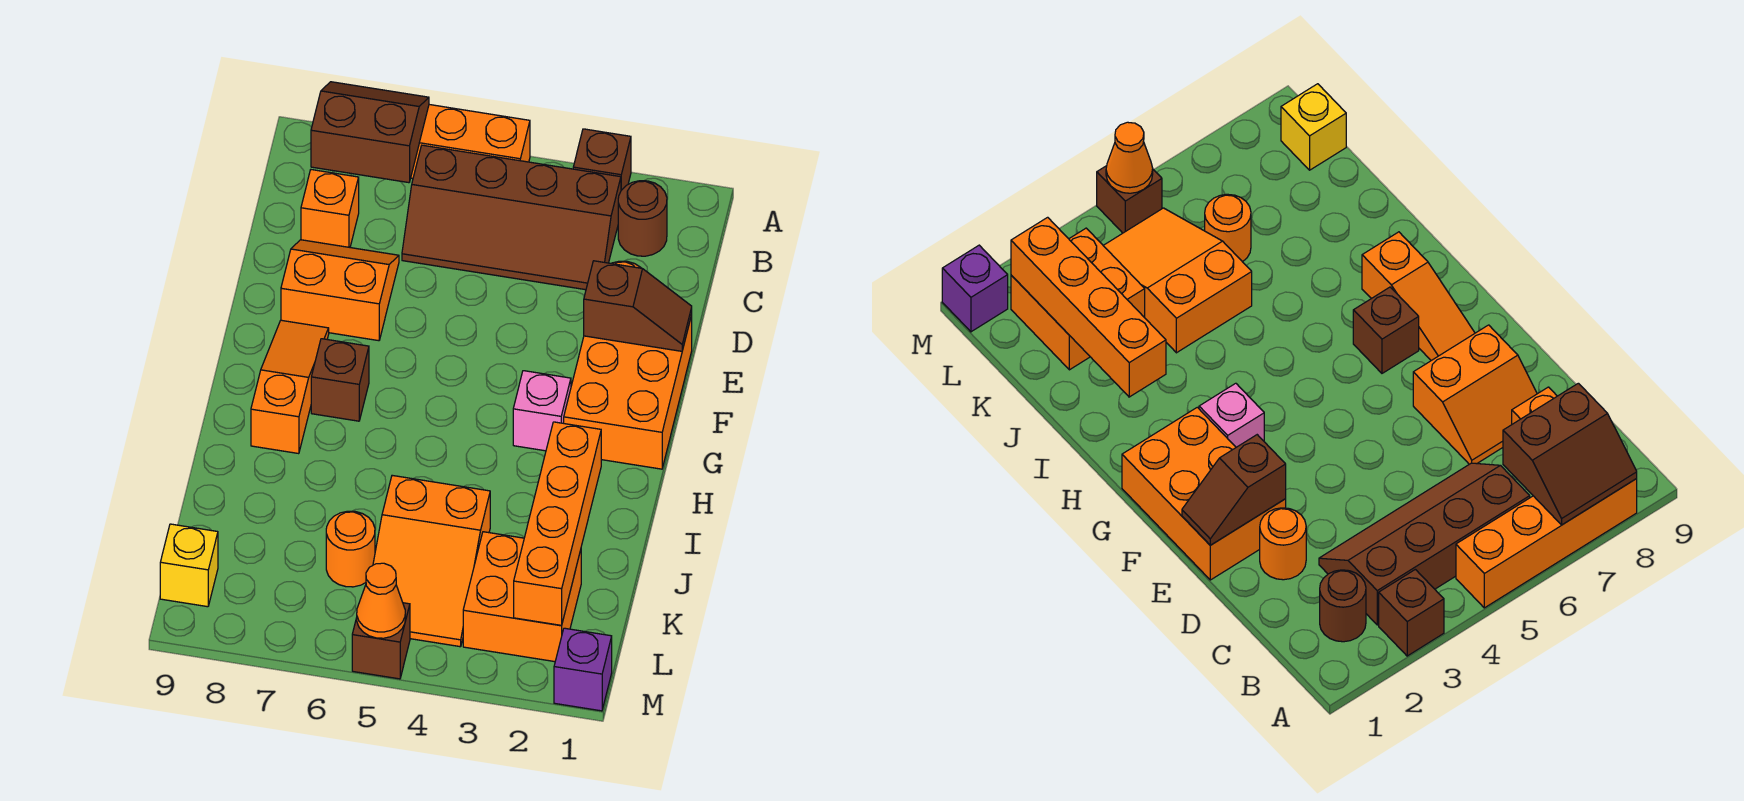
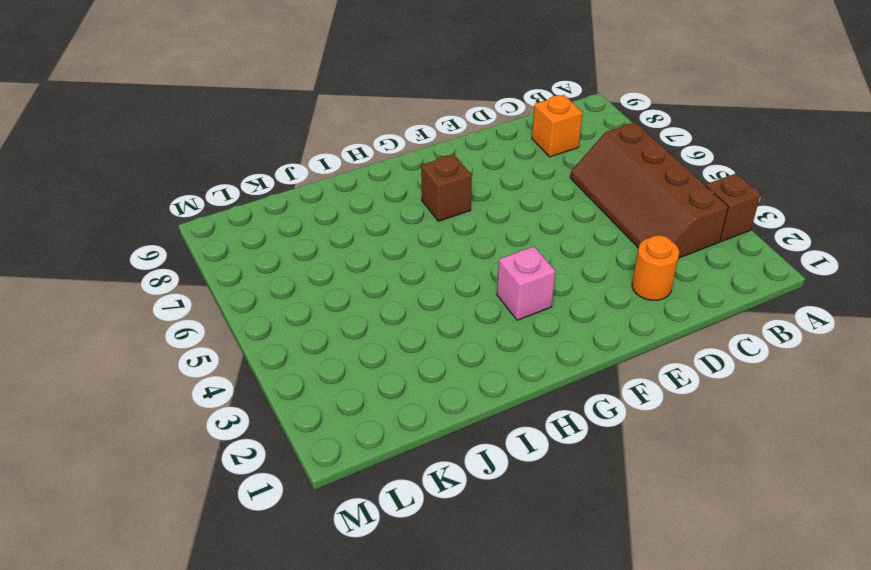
none -> orange 1x4 brick [411,105,530,179]
none -> brown 1x1 round brick [618,181,667,256]
none -> orange 2x2 slope [281,240,399,341]

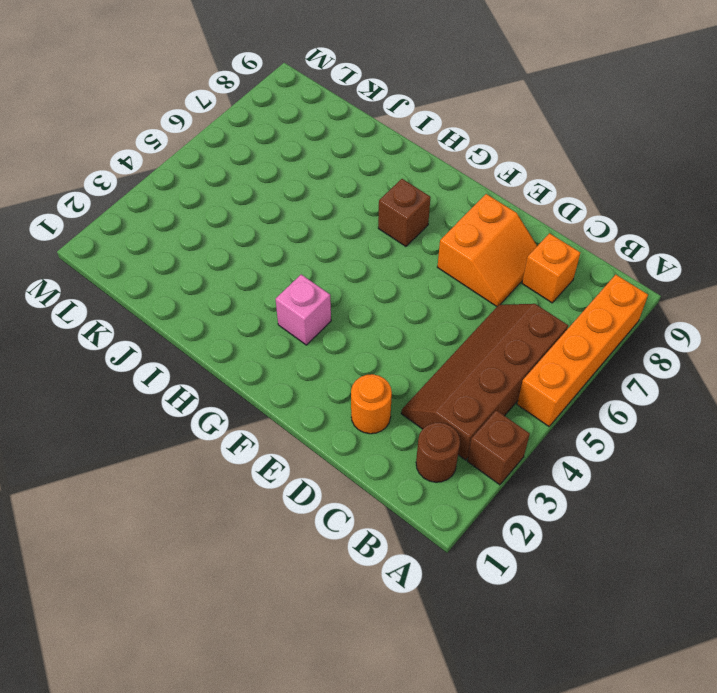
none -> orange 2x3 brick [564,315,692,469]
none -> orange 1x3 slope [251,320,329,454]
none -> orange 2x3 slope [373,475,490,647]

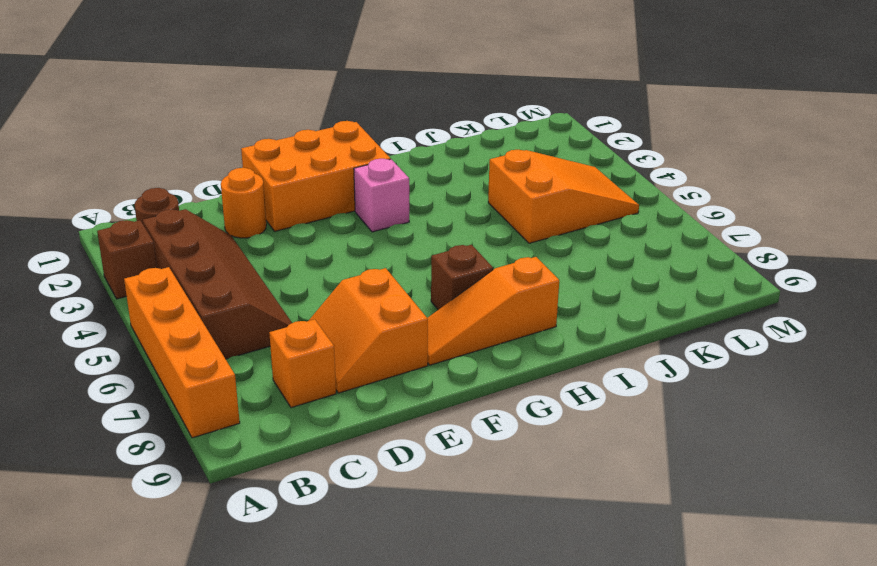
none -> orange 2x2 brick [463,532,581,662]
none -> orange 1x1 round brick [326,511,375,587]
none -> yellow 1x1 brick [160,524,218,607]

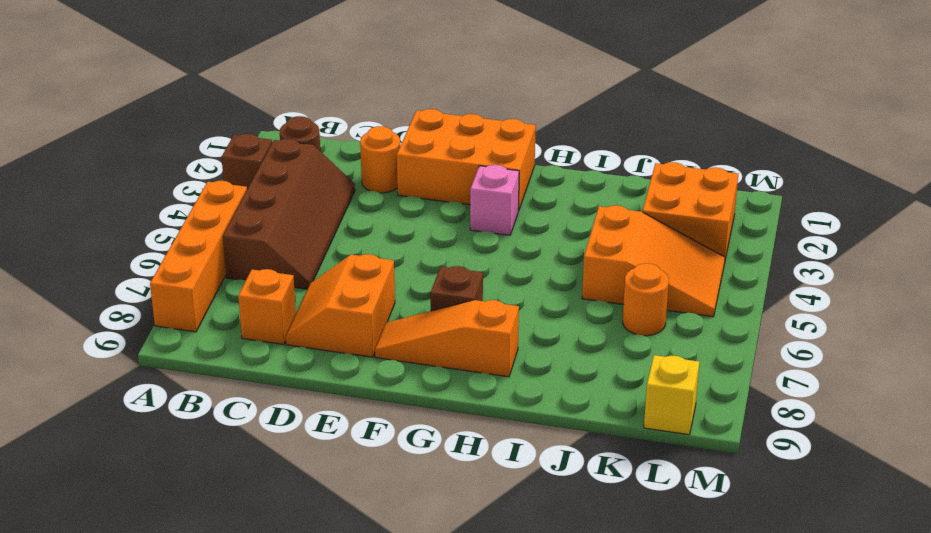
none -> purple 1x1 brick [554,628,612,711]
none -> brown 1x1 brick [352,603,410,679]
none -> brown 2x2 slope [311,82,429,183]

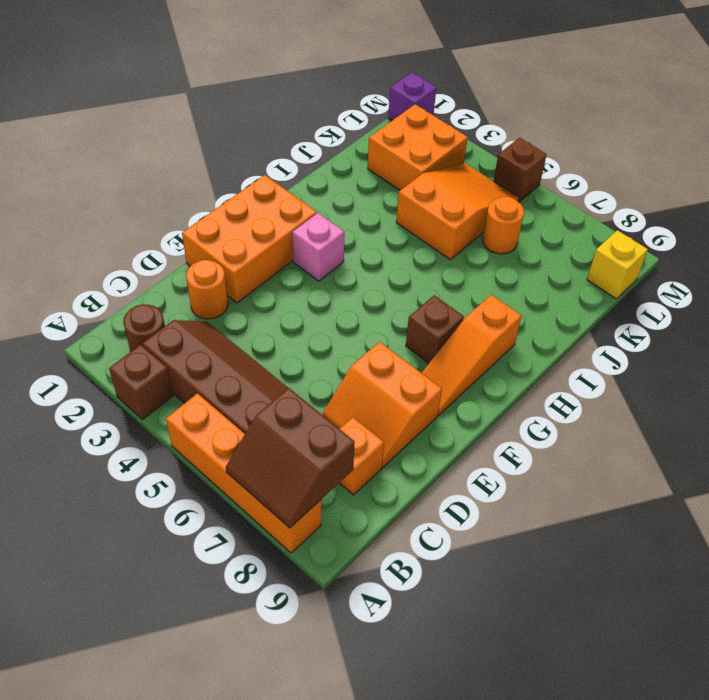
none -> brown 1x2 slope [584,261,692,351]
none -> orange 1x4 brick [514,422,601,625]
none -> orange 1x1 cone [357,563,405,638]

